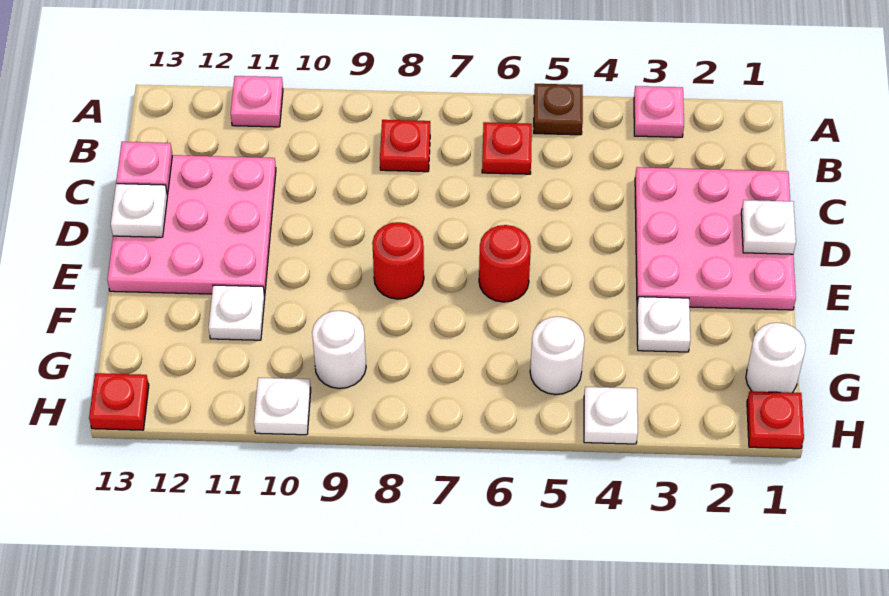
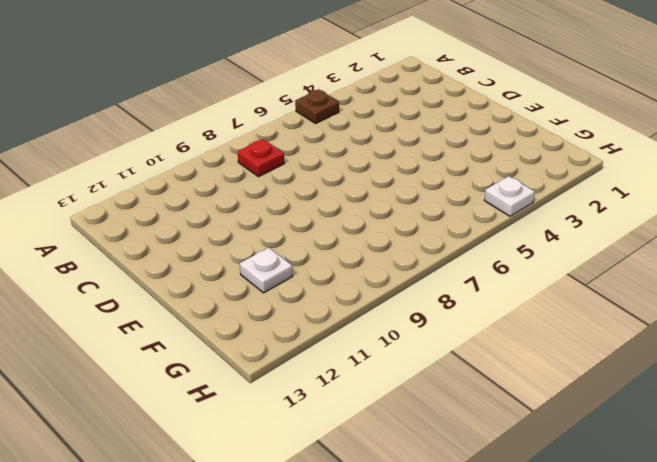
none -> pink 1x1 plate [634,86,684,137]
none -> pink 1x1 plate [231,76,283,127]
none -> red 1x1 plate [482,122,532,174]

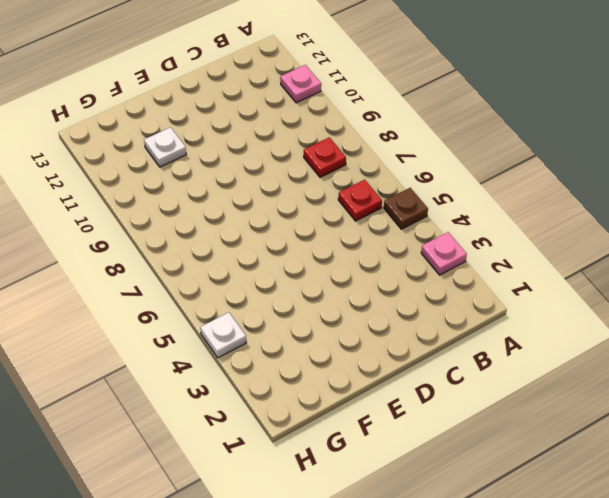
none -> pink 3x3 plate [635,167,796,310]
none -> pink 3x3 plate [107,155,276,296]
none -> red 1x1 round brick [479,225,531,302]

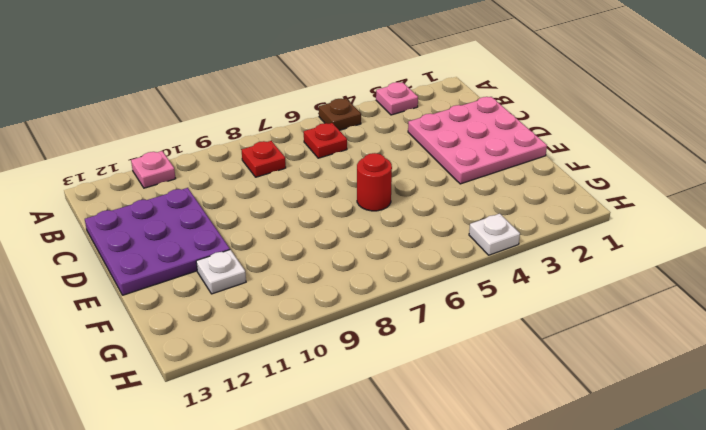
purple 3x3 plate [85,188,230,295] -> pink 3x3 plate [107,155,276,296]
none -> red 1x1 round brick [372,222,424,299]
none -> white 1x1 plate [637,297,690,352]
none -> white 1x1 round brick [746,323,806,393]

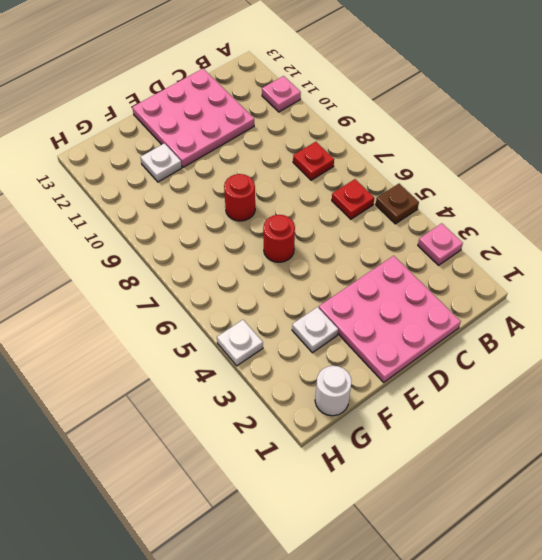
none -> white 1x1 round brick [530,317,585,395]
none -> white 1x1 round brick [312,311,366,389]
none -> red 1x1 plate [747,391,804,449]

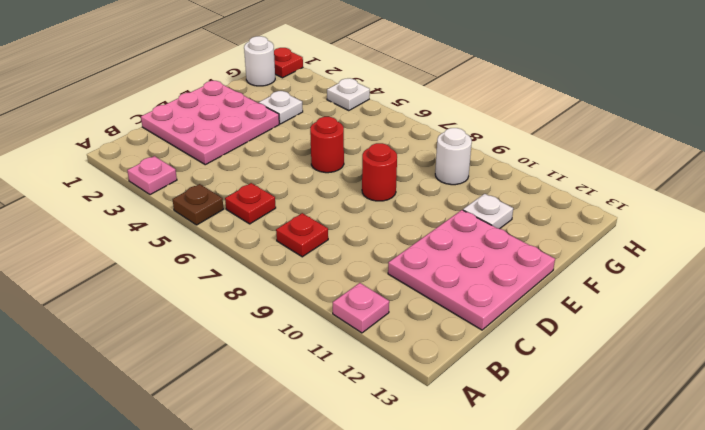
none -> white 1x1 round brick [530,317,585,395]
none -> white 1x1 plate [254,378,311,435]
none -> red 1x1 plate [89,373,149,430]

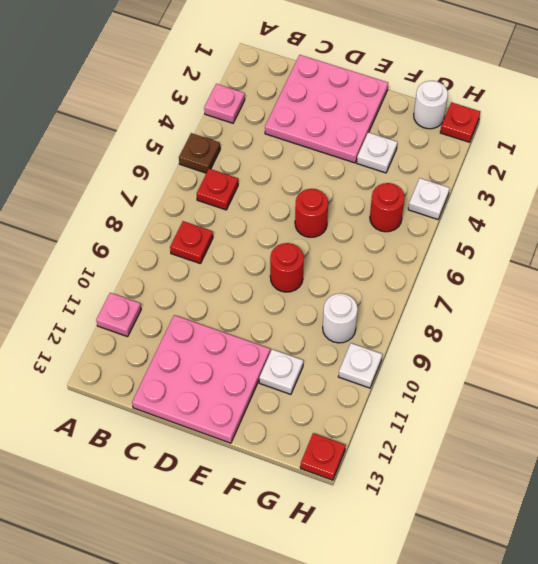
red 1x1 round brick [370,183,405,232] -> white 1x1 round brick [530,317,585,395]
none -> pink 1x1 plate [116,142,172,195]
none -> white 1x1 plate [741,200,796,254]
none -> white 1x1 plate [111,184,168,237]

